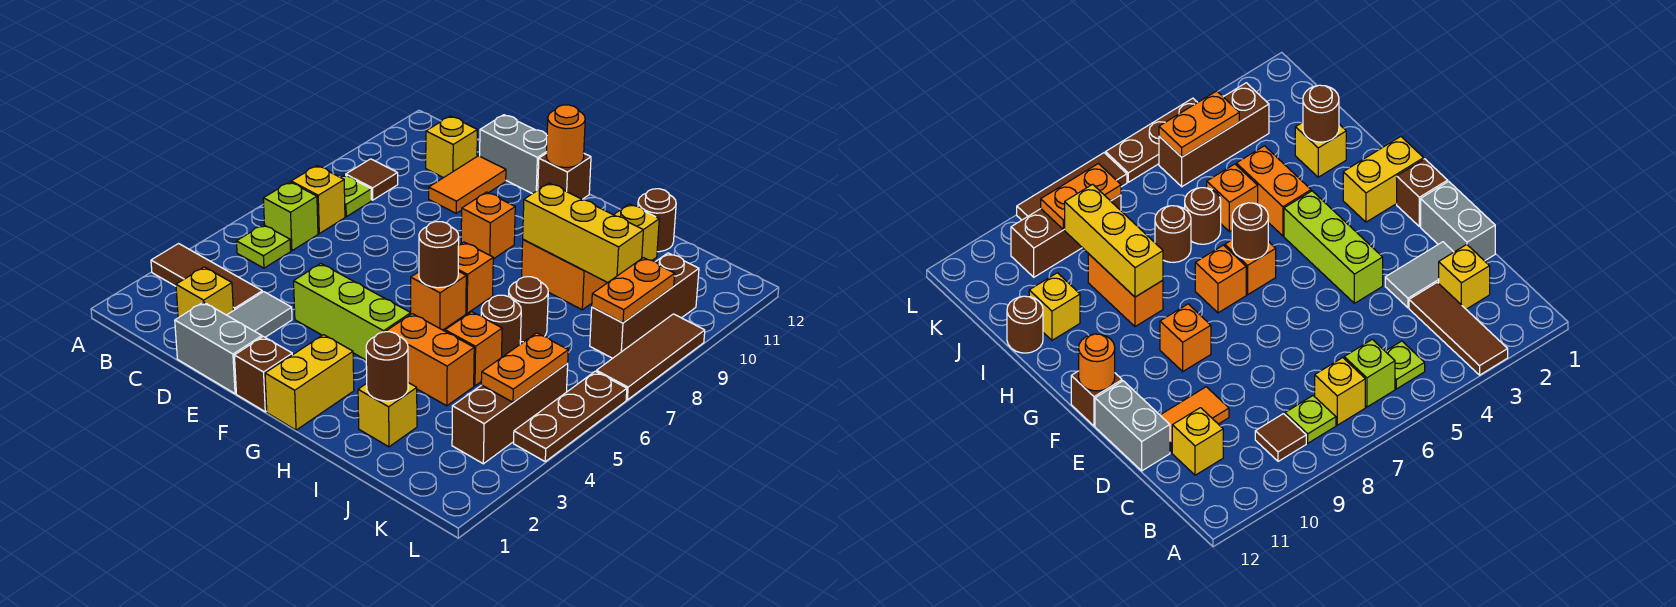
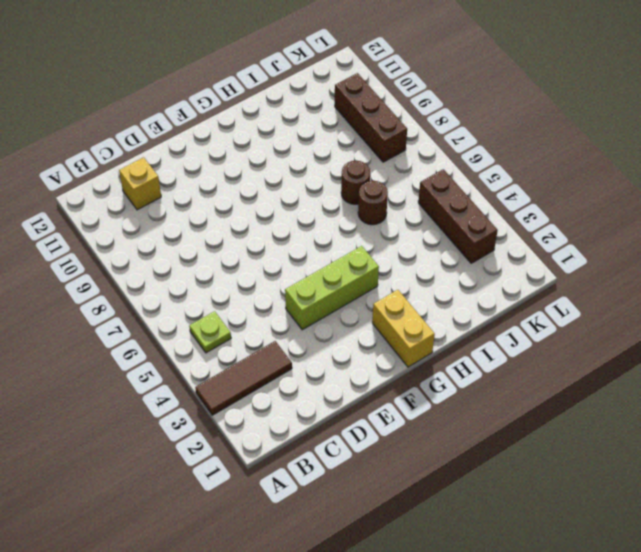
none -> lime 1x1 brick [263,182,318,251]
none -> yellow 1x1 brick [291,166,345,233]
none -> lime 1x1 plate [340,175,372,217]
none -> brown 1x1 tile [346,159,398,200]

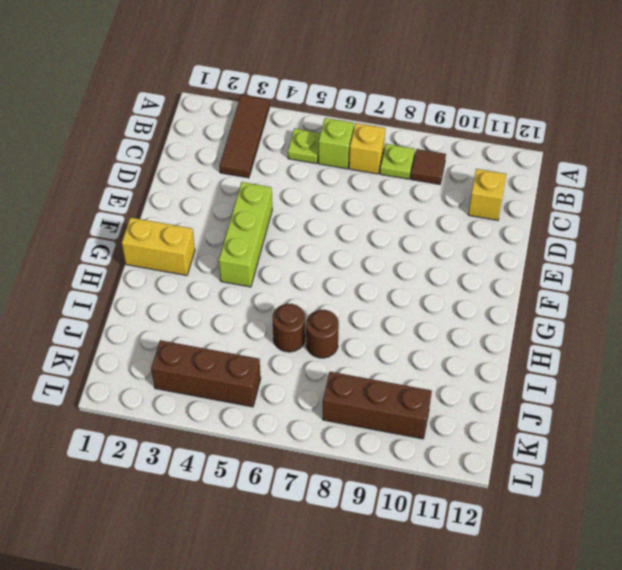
none -> yellow 1x1 brick [176,267,233,318]
none -> grey 1x2 brick [175,302,262,394]
none -> grey 1x2 tile [227,292,292,337]
none -> orange 1x2 tile [429,156,506,213]

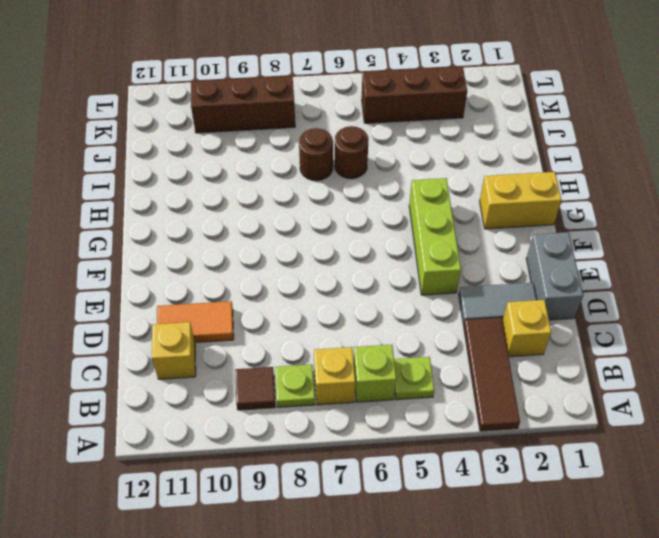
none -> grey 1x2 brick [480,115,547,194]
none -> brown 1x1 brick [234,337,292,412]
none -> orange 1x1 brick [461,192,515,259]
none -> brown 1x1 brick [538,153,591,199]

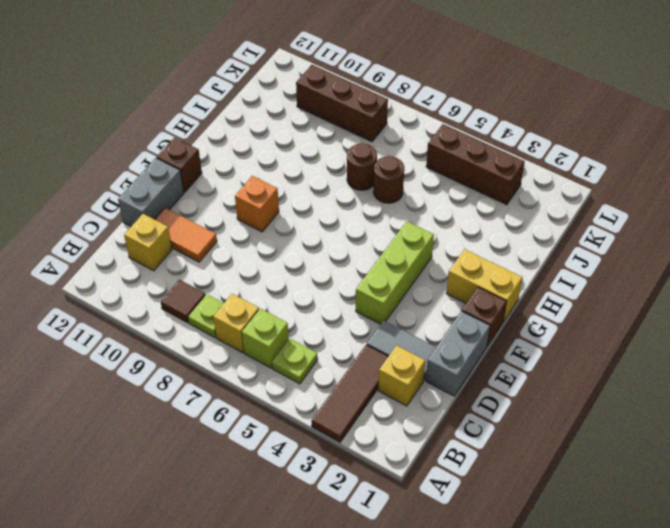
none -> orange 1x1 brick [411,271,466,330]
none -> orange 1x1 brick [458,242,493,313]
none -> orange 1x2 brick [386,314,474,406]
none -> orange 1x2 brick [522,239,607,310]

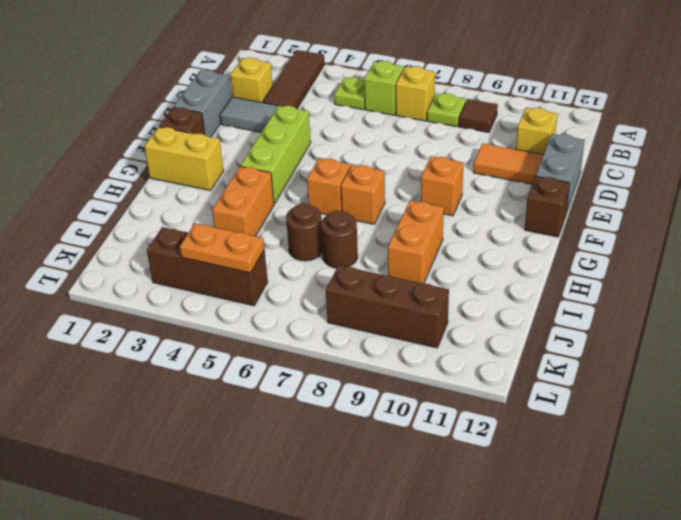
none -> yellow 1x1 brick [358,383,417,447]
none -> orange 1x1 brick [445,312,502,386]
none -> yellow 1x1 brick [614,204,659,260]
none -> brown 1x1 round brick [638,189,676,252]

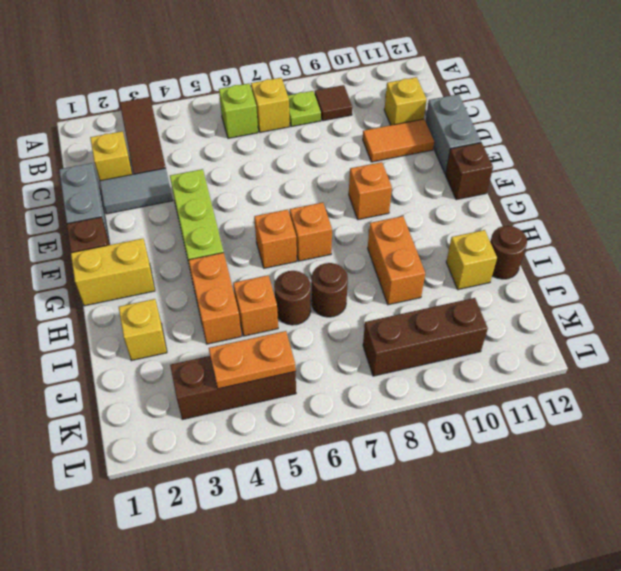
none -> lime 1x1 plate [236,225,291,268]
none -> brown 1x3 plate [514,371,627,461]
none -> brown 1x3 tile [596,314,705,400]
none -> orange 1x1 round brick [546,105,585,167]

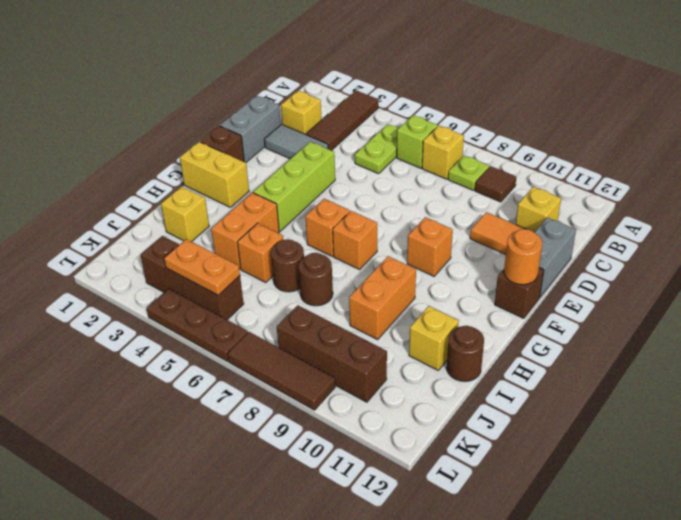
lime 1x2 plate [355,124,399,174] -> lime 1x1 plate [236,225,291,268]
none -> brown 1x1 round brick [419,222,459,288]
none -> yellow 1x3 brick [523,183,643,283]
none -> brown 1x1 round brick [366,332,408,401]
none -> orange 1x2 plate [592,258,675,323]

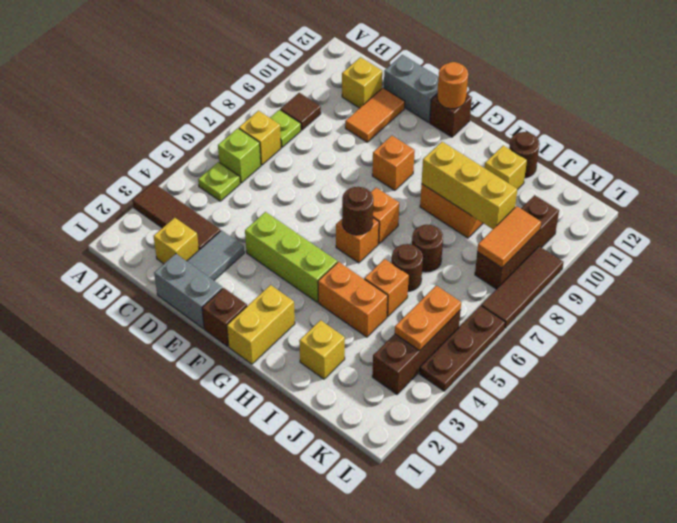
orange 1x2 tile [477,206,541,268] -> orange 1x2 plate [592,258,675,323]
none -> brown 1x1 round brick [366,332,408,401]

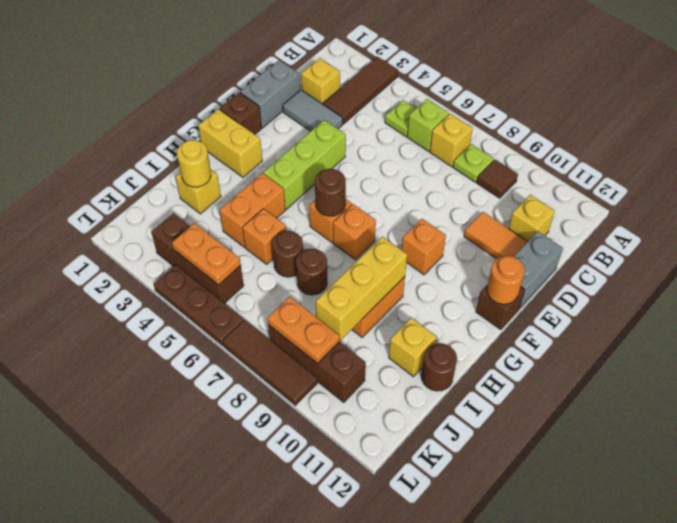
yellow 1x1 round brick [177,140,211,187] -> brown 1x1 round brick [366,332,408,401]

